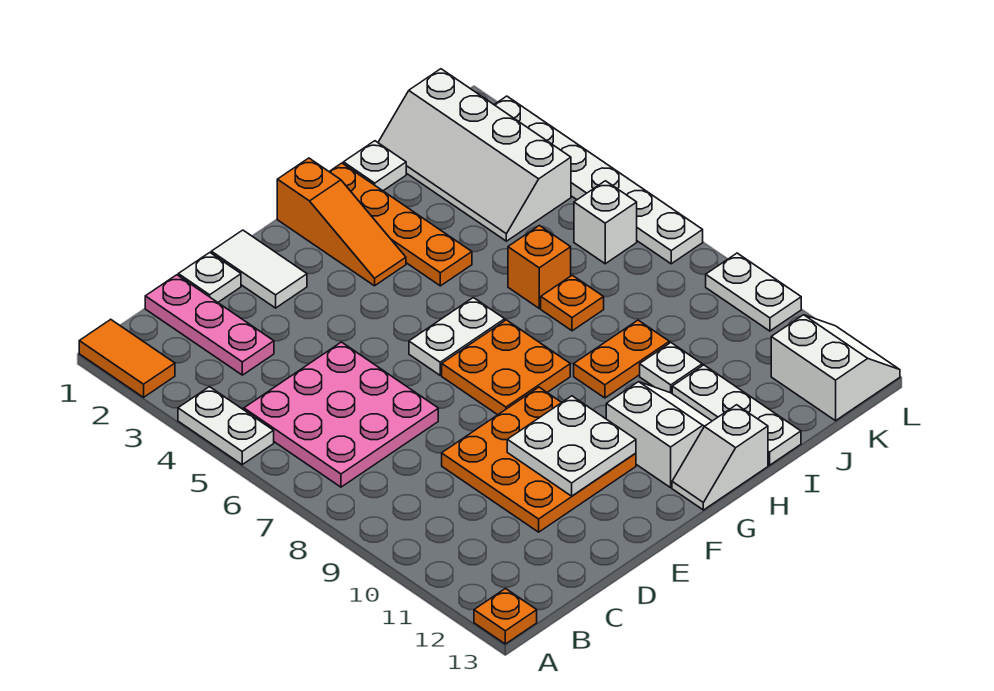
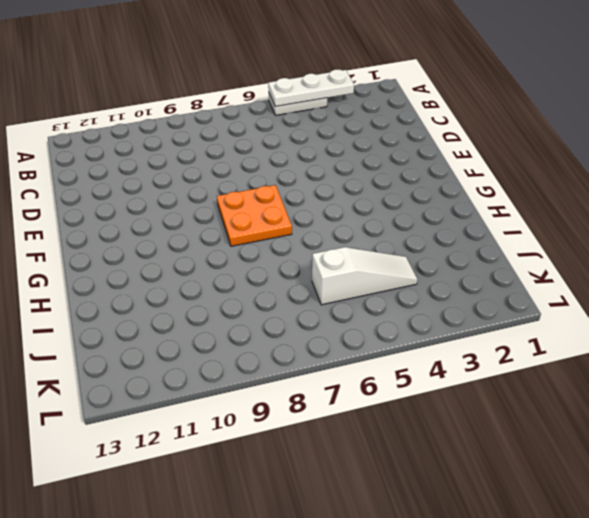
white 1x3 plate [268,70,354,106] -> white 1x3 plate moved to [672,365,801,465]
white 1x3 slope [312,247,417,305] -> white 2x4 slope [378,69,571,241]
none -> orange 1x2 tile [79,319,175,397]
none -> orange 1x1 plate [474,589,537,644]
none -> pink 3x3 plate [244,342,438,487]

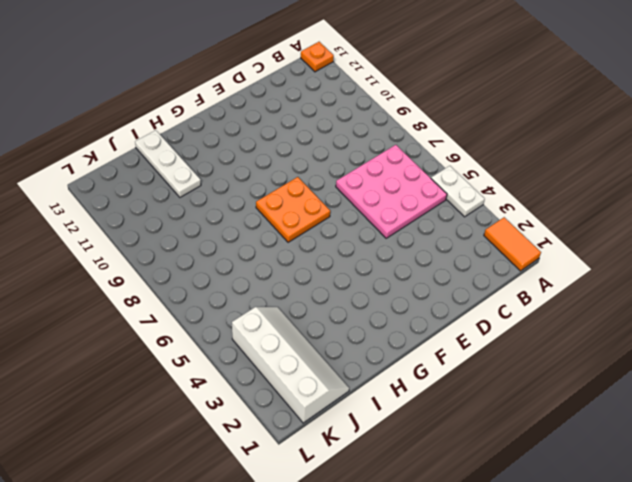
none -> pink 1x3 plate [145,275,274,375]
none -> white 1x1 plate [178,253,241,302]
none -> orange 3x3 plate [442,387,636,532]

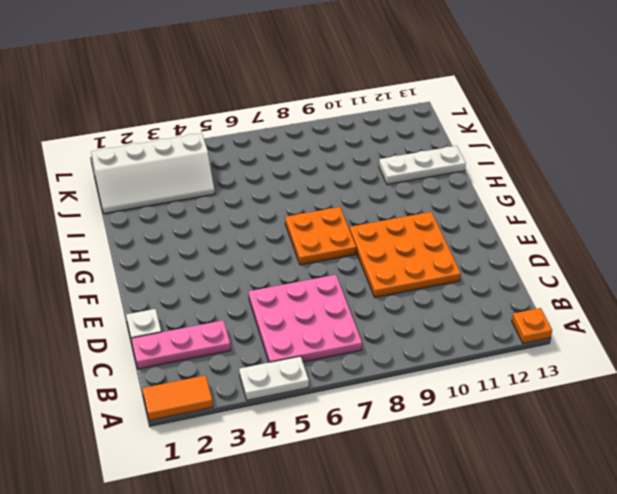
none -> white 1x2 tile [211,230,307,308]
none -> white 1x2 plate [409,298,505,375]
none -> orange 1x3 slope [277,158,406,286]

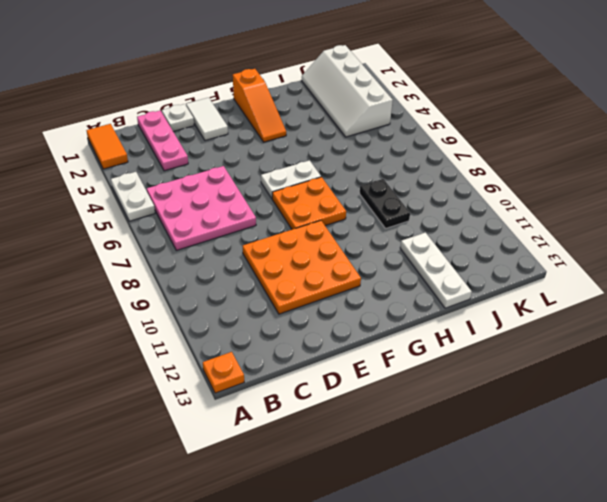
black 1x2 plate [360,179,410,228] -> orange 1x2 plate [574,320,669,398]
none -> white 2x2 slope [606,382,712,488]
none -> white 1x2 slope [672,405,768,510]
none -> orange 1x4 plate [329,163,472,286]

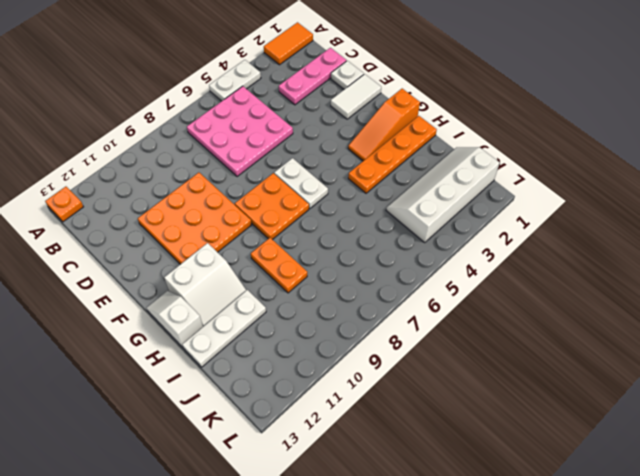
none -> white 1x1 plate [343,141,406,191]
none -> orange 1x1 brick [508,225,571,308]
none -> orange 1x1 plate [541,275,604,331]

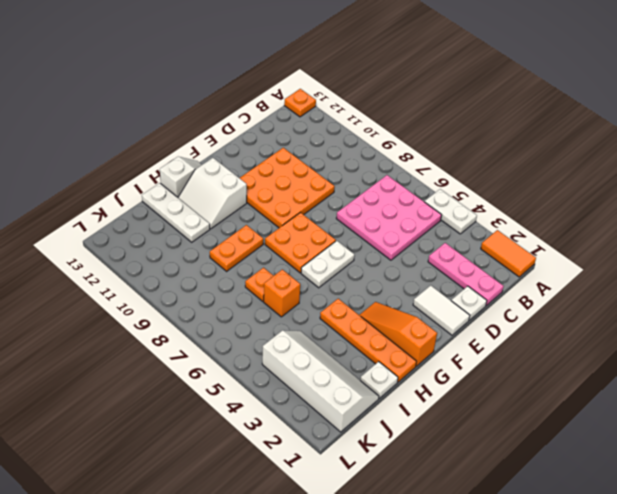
none -> white 1x1 plate [640,343,702,393]
none -> white 1x1 brick [574,181,637,264]
none -> white 2x2 slope [771,315,900,421]

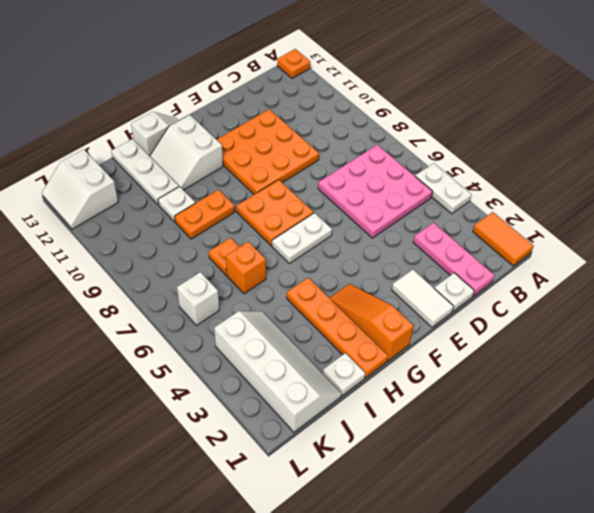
none -> white 1x6 plate [494,96,703,264]
none -> white 1x2 plate [706,253,801,331]
none -> white 2x2 plate [507,396,636,496]

